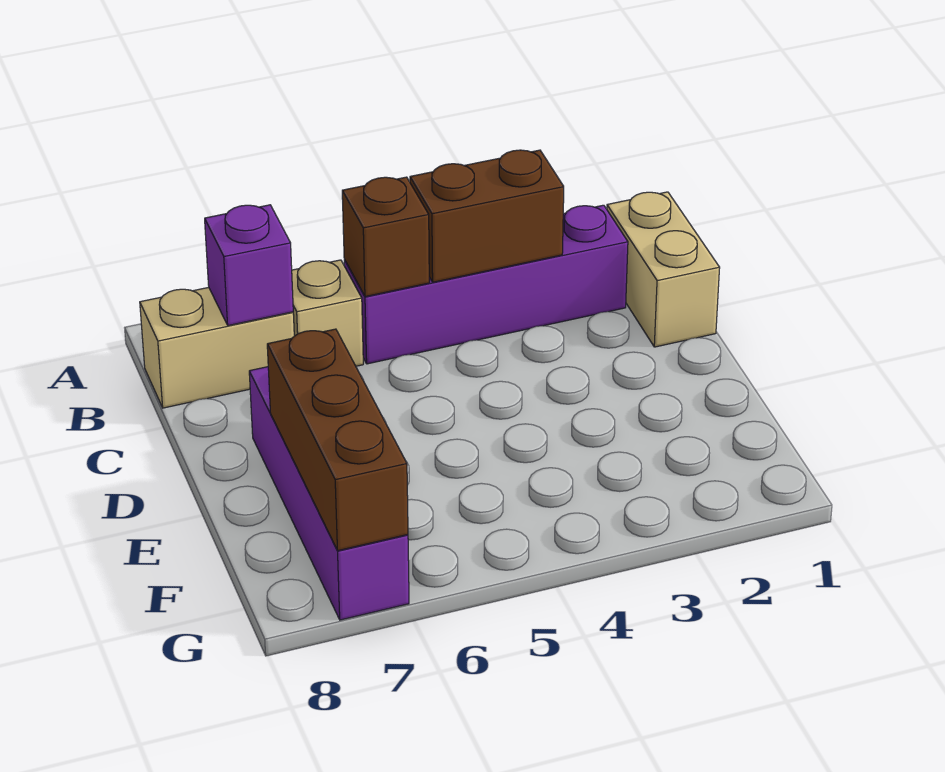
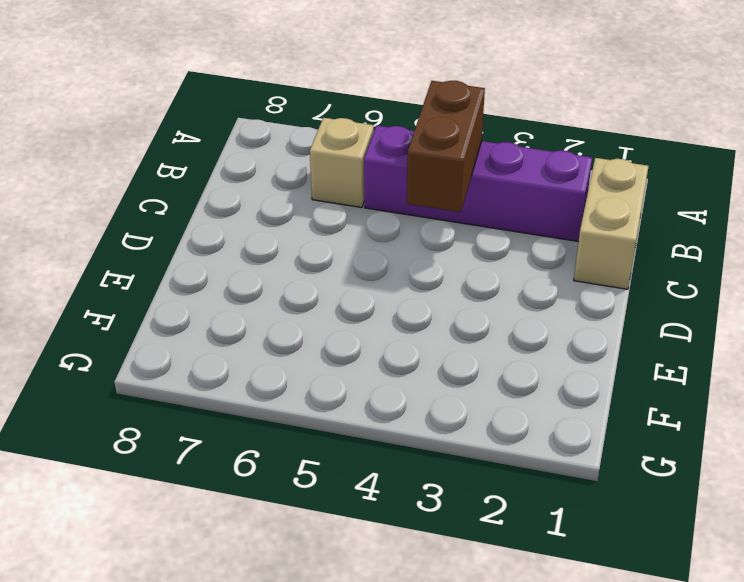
brown 1x2 brick [407,81,485,212] -> brown 1x2 brick turned to [410,150,564,282]
none -> tan 1x2 brick [140,287,294,408]
none -> purple 1x4 brick [249,367,409,620]

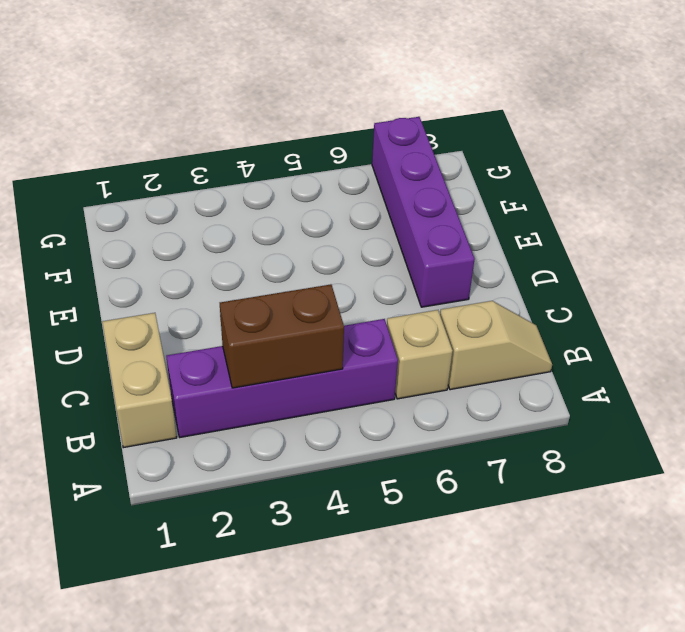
tan 1x2 slope [440,301,552,390] -> tan 1x2 brick [140,287,294,408]
none -> brown 1x1 brick [342,177,429,297]
none -> purple 1x1 brick [205,205,293,326]

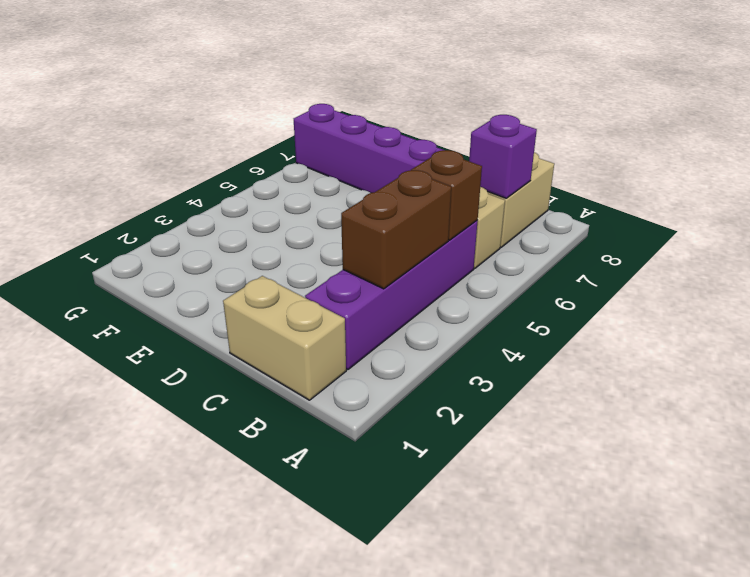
none -> brown 1x3 brick [267,329,408,551]

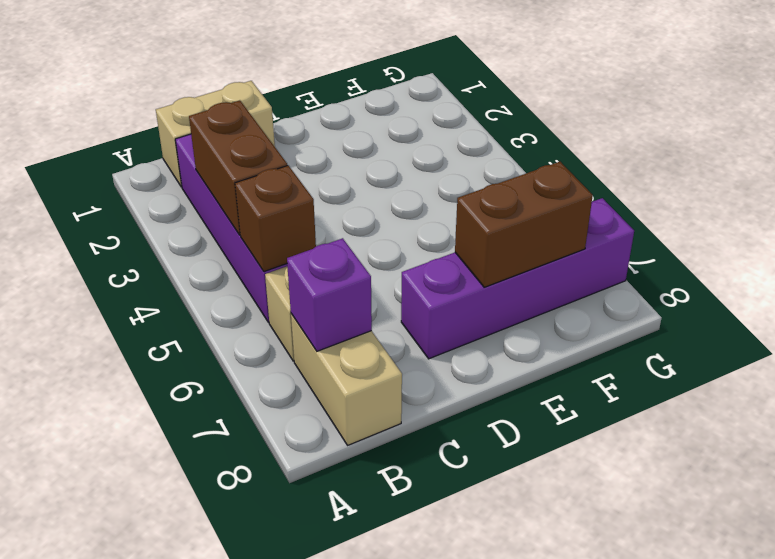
brown 1x2 brick [455,162,593,287] -> brown 1x3 brick [267,329,408,551]

